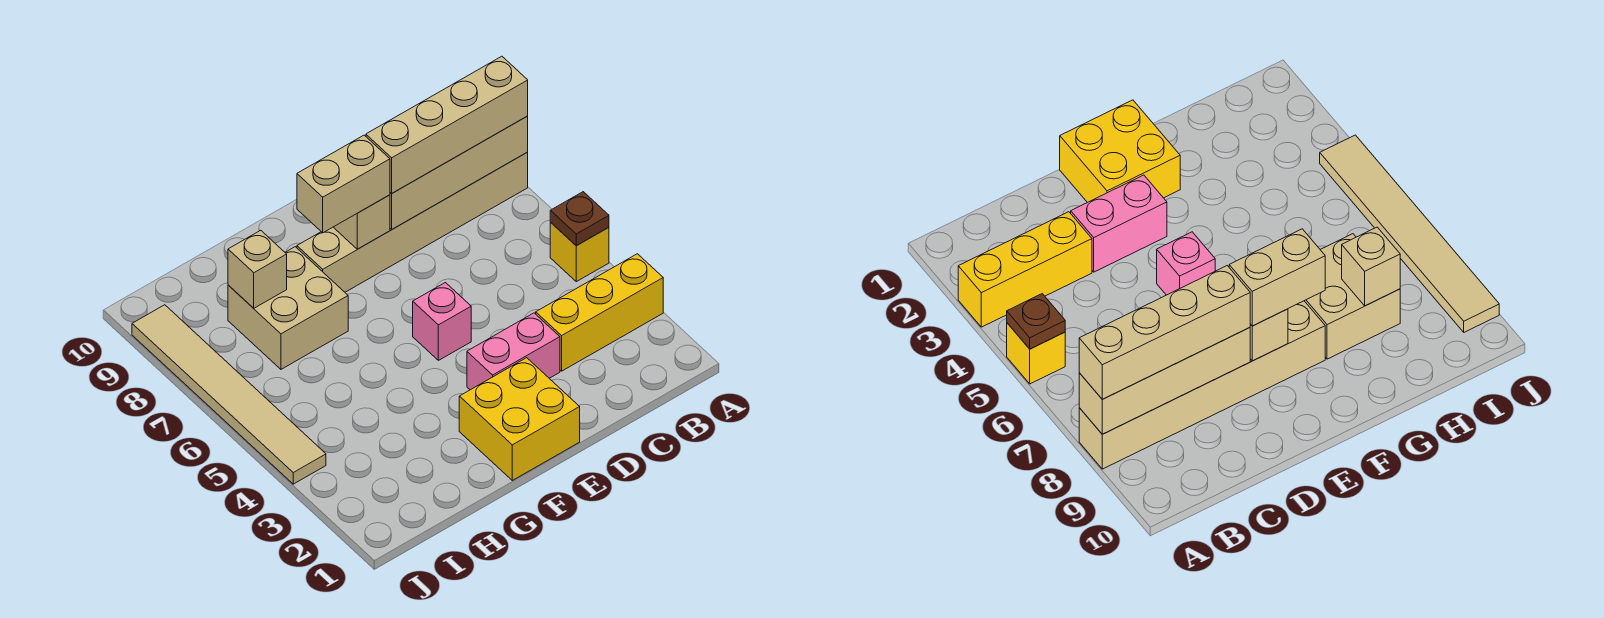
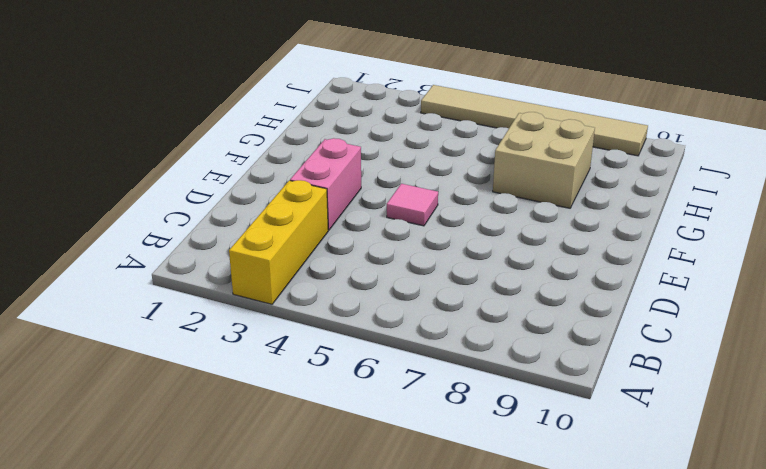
pink 1x1 tile [387,184,438,226] -> pink 1x1 brick [413,283,471,360]
none -> yellow 1x1 brick [550,223,609,282]
none -> tan 1x6 brick [297,152,528,292]
none -> yellow 2x2 brick [459,358,580,480]

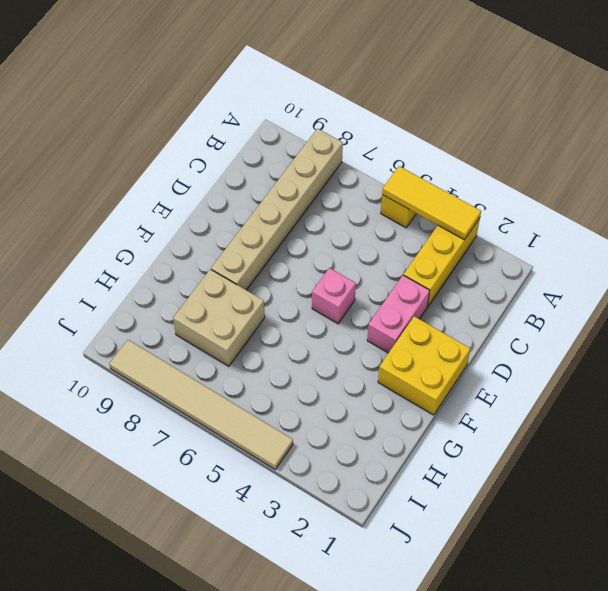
yellow 1x3 tile [382,166,481,240] -> brown 1x1 plate [550,192,609,246]
none -> tan 1x4 brick [390,116,528,229]
none -> tan 1x1 brick [334,195,390,249]
none -> tan 1x1 brick [228,230,287,308]

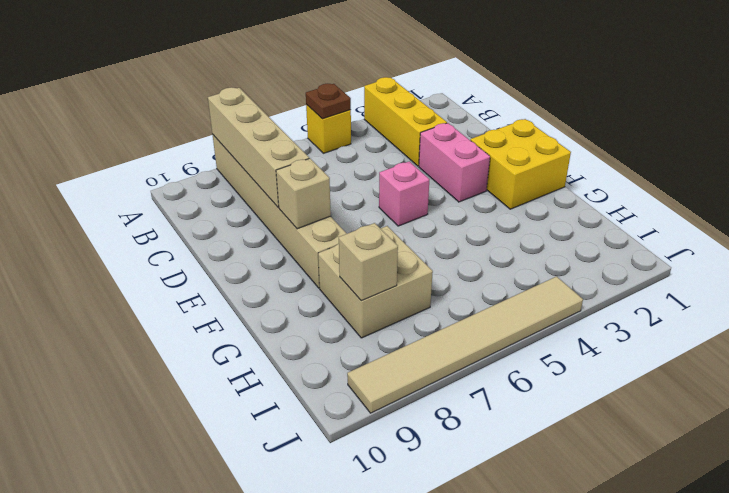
none -> tan 1x4 brick [366,56,528,193]
none -> tan 1x2 brick [297,135,390,233]

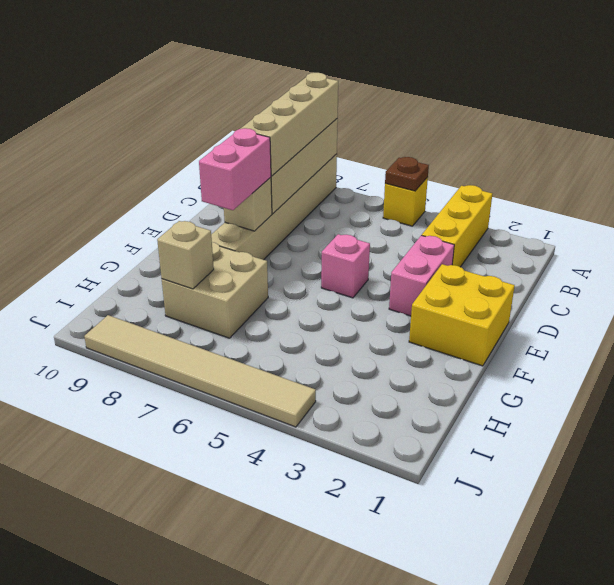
pink 1x2 brick [199,128,271,210] -> tan 1x2 brick [297,135,390,233]

